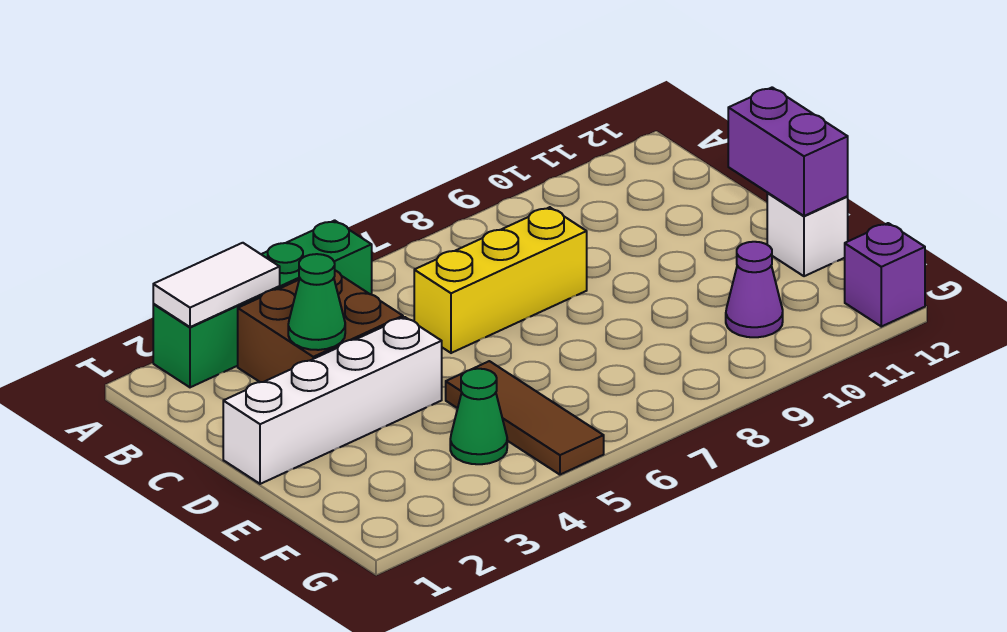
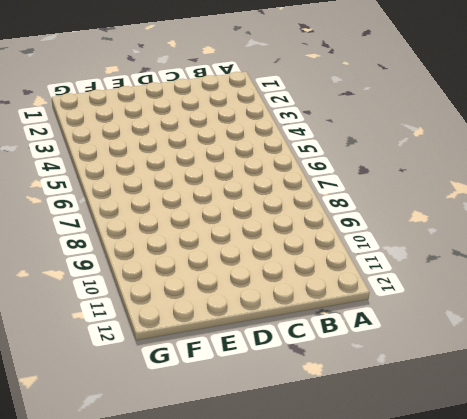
none -> green 1x4 brick [153,220,372,387]
none -> brown 2x2 brick [238,270,403,382]
none -> yellow 1x3 brick [414,207,587,353]

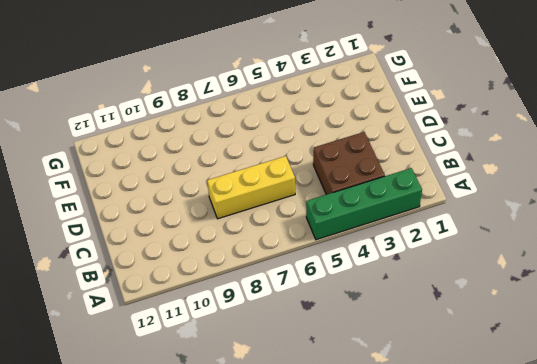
none -> white 1x4 brick [223,317,442,484]
none -> brown 1x3 tile [446,361,604,475]
none -> white 1x1 brick [767,193,848,276]

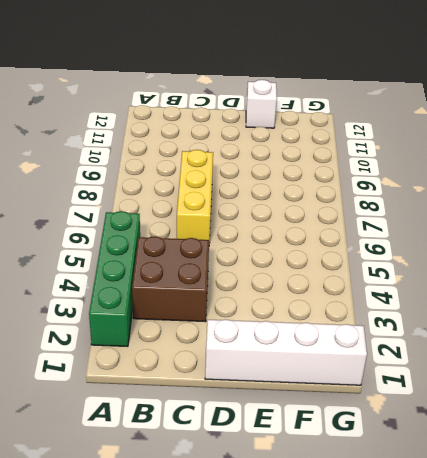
white 1x4 brick [205,320,367,385] -> white 1x4 brick turned to [223,317,442,484]
none -> brown 1x3 tile [446,361,604,475]
none -> green 1x1 cone [450,369,507,464]
none -> purple 1x1 cone [726,242,783,337]

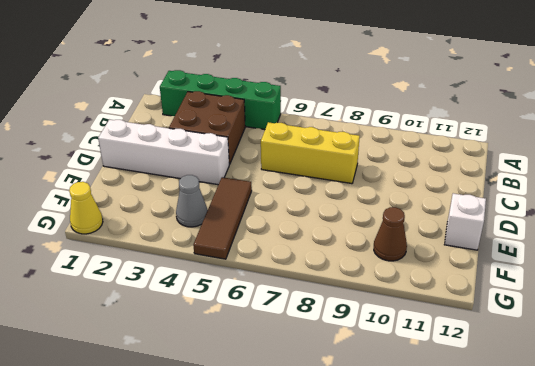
grey 1x1 cone [176,175,208,227] -> green 1x1 cone [450,369,507,464]
brown 1x1 cone [374,207,407,261] -> purple 1x1 cone [726,242,783,337]
yellow 1x1 cone [69,182,103,234] -> none
none -> purple 1x1 brick [845,223,925,327]
none -> white 1x2 tile [153,243,280,327]
none -> green 1x1 cone [288,254,345,350]

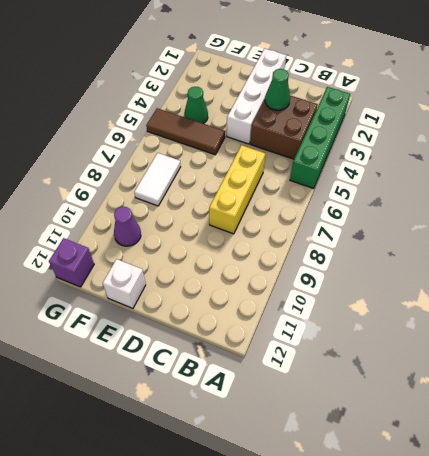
white 1x2 tile [134,153,181,206] -> white 1x2 tile moved to [153,243,280,327]
none -> purple 1x2 brick [728,87,848,216]

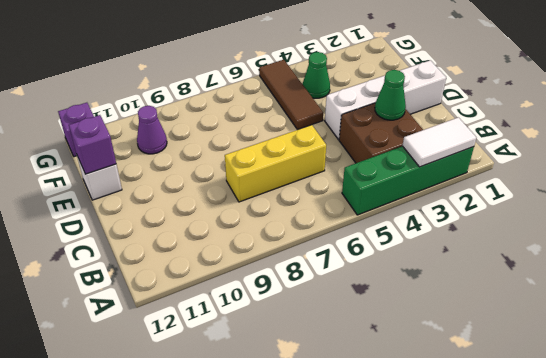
purple 1x1 brick [69,115,116,174] -> purple 1x2 brick [728,87,848,216]

